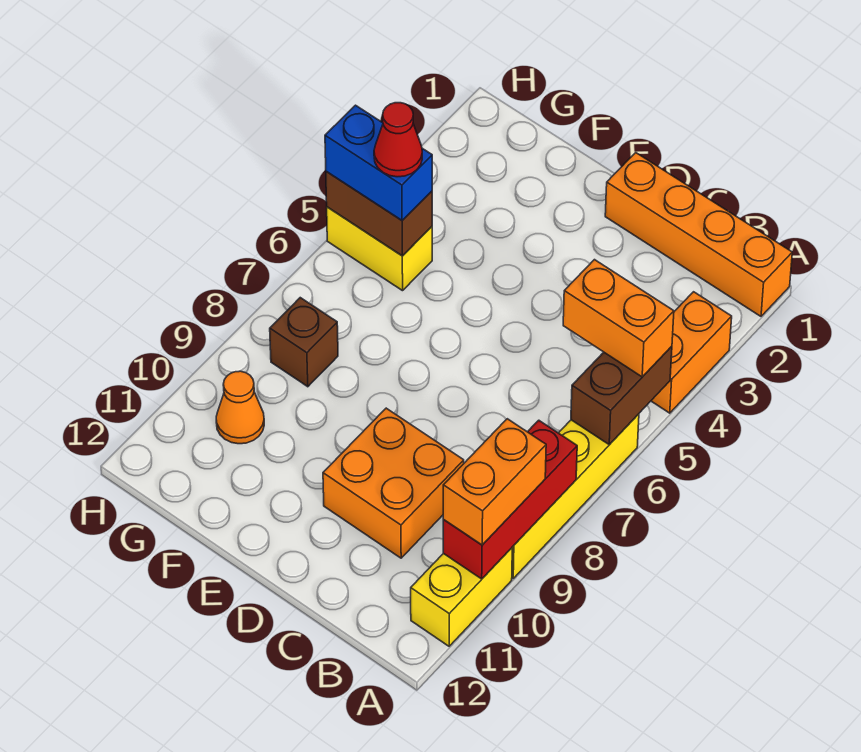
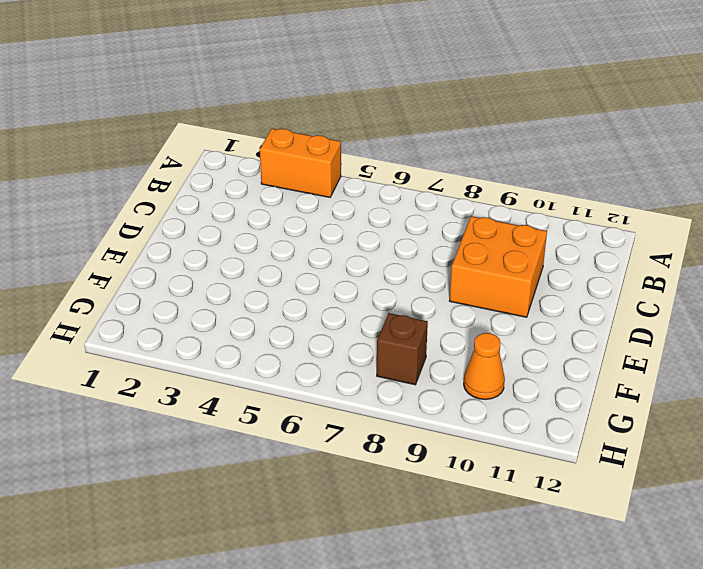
none -> orange 1x4 brick [605,153,792,316]
none -> yellow 1x4 brick [512,414,639,578]
none -> yellow 1x2 brick [411,548,512,646]

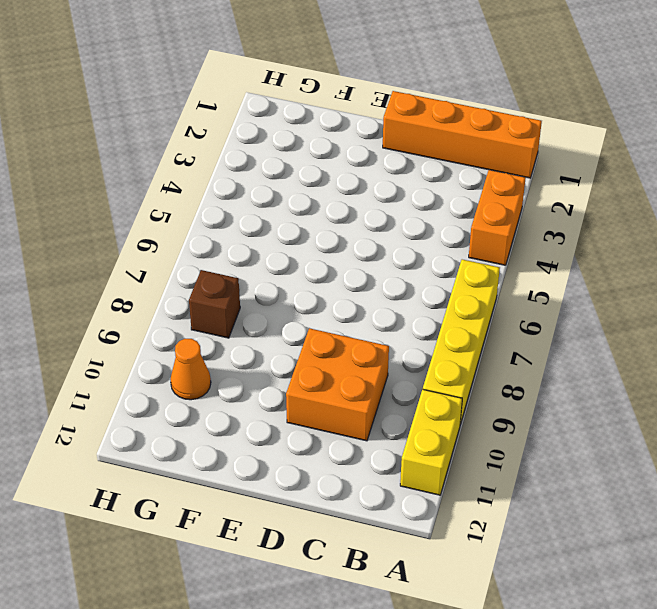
none -> yellow 1x2 brick [327,207,432,291]
none -> brown 1x2 brick [571,346,672,445]
none -> red 1x3 brick [443,420,577,579]

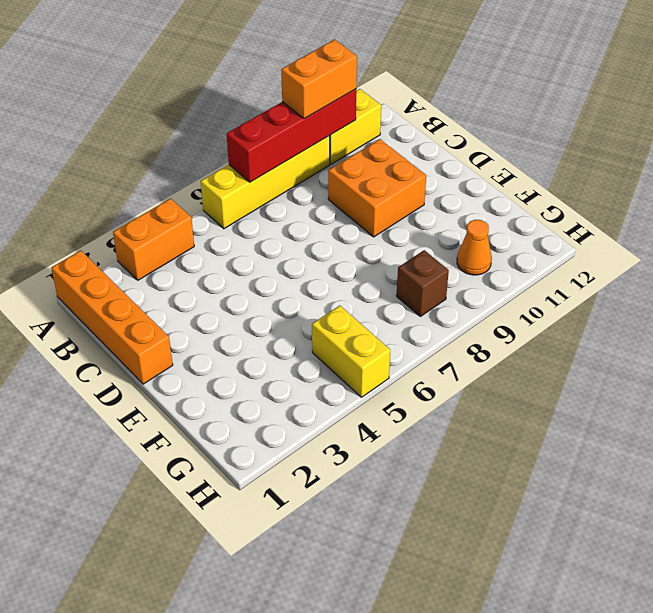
red 1x4 brick [227,89,356,182] -> red 1x3 brick [443,420,577,579]
none -> brown 1x2 brick [571,346,672,445]
none -> brown 1x2 brick [326,172,432,256]
none -> orange 1x2 brick [563,260,674,377]

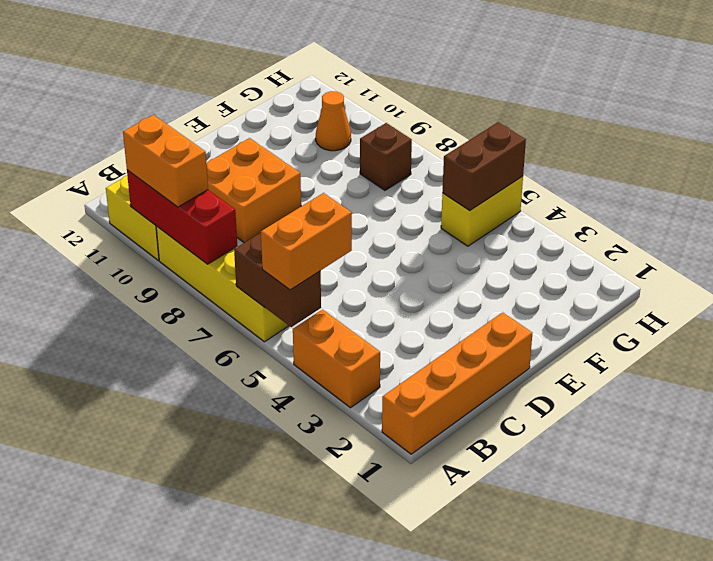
none -> blue 1x2 brick [325,105,432,220]
none -> red 1x1 cone [374,103,422,177]

